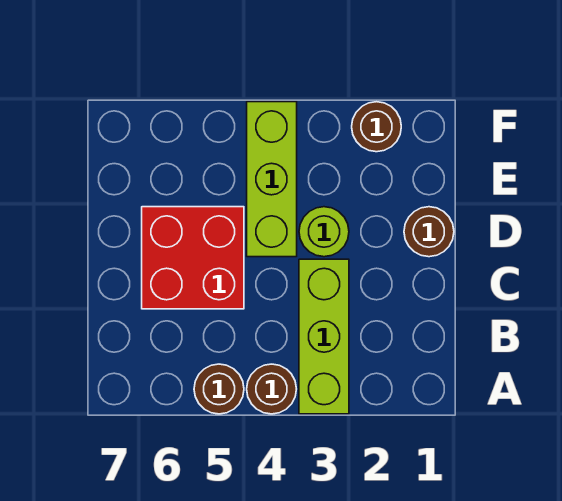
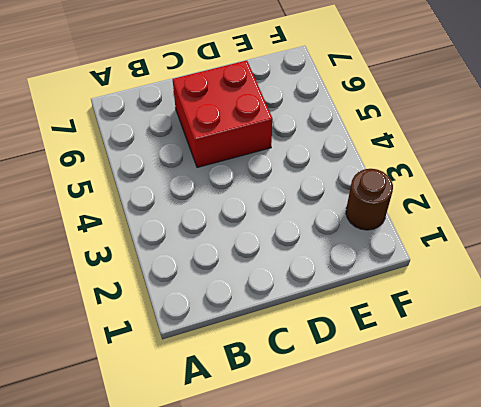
none -> lime 1x3 brick [299,259,349,414]
none -> brown 1x1 round brick [247,364,296,414]

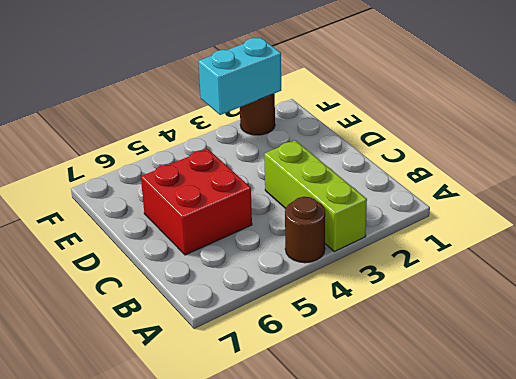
cyan 1x2 brick [198,37,281,115] -> none
none -> brown 1x1 round brick [194,364,244,414]
none -> brown 1x1 round brick [404,207,454,257]

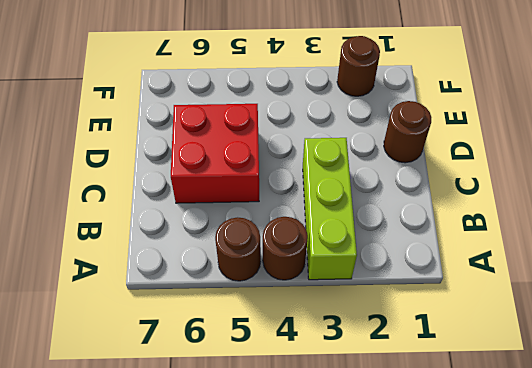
none -> lime 1x1 round brick [299,207,349,257]
none -> lime 1x3 brick [247,102,297,257]

